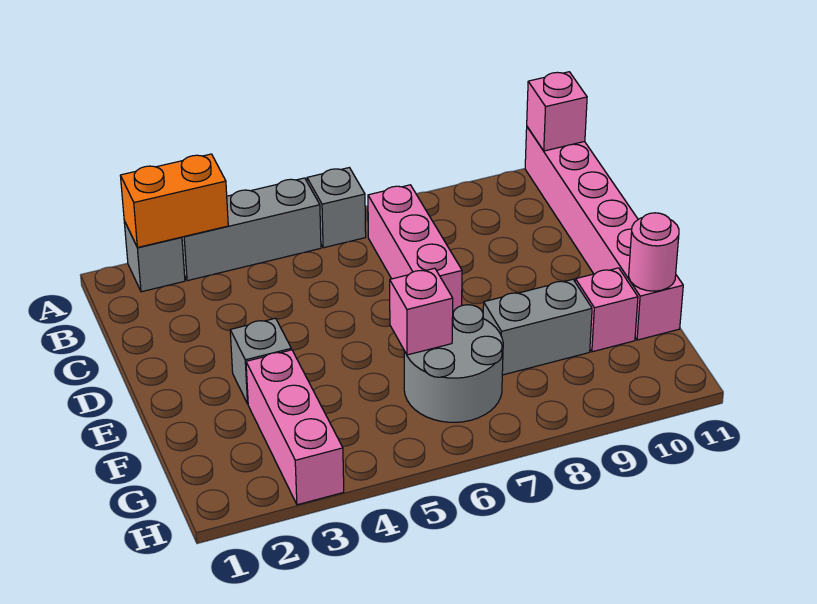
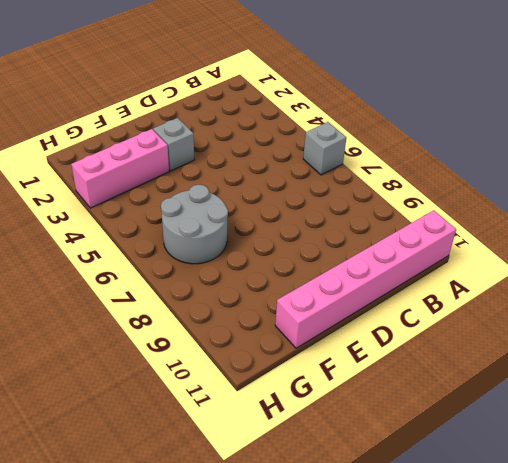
none -> grey 1x1 brick [124,221,185,292]
none -> grey 1x3 brick [182,178,321,281]
none -> pink 1x3 brick [368,185,462,312]

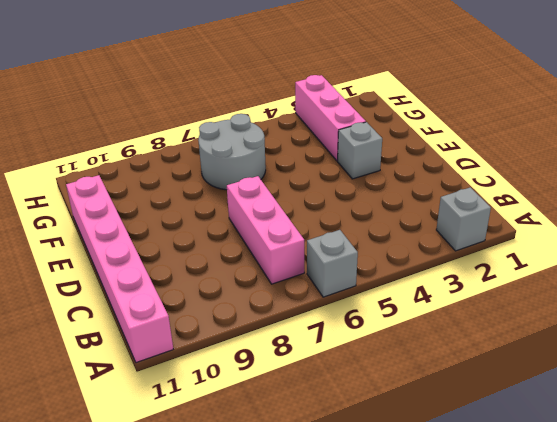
none -> grey 1x3 brick [182,178,321,281]
none -> grey 1x2 brick [483,279,592,375]
none -> pink 1x1 brick [575,268,638,352]

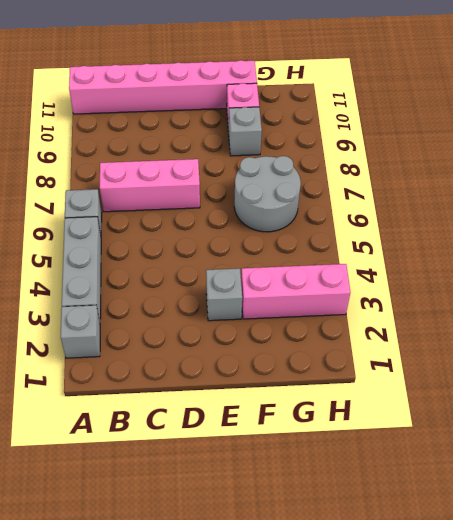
grey 1x1 brick [228,107,262,156] -> grey 1x2 brick [483,279,592,375]
none -> orange 1x2 brick [120,154,228,248]
none -> pink 1x1 brick [527,72,587,151]
none -> pink 1x1 brick [390,268,453,355]

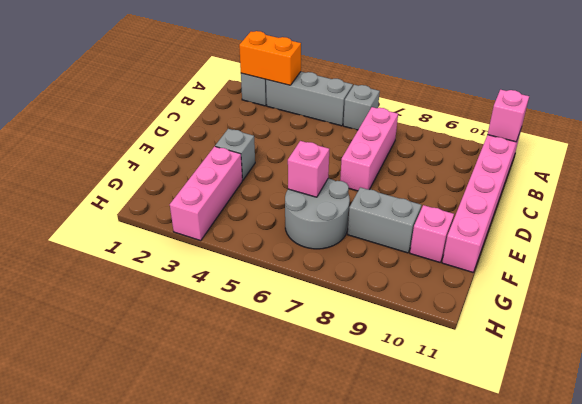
none -> pink 1x1 round brick [629,213,679,291]

